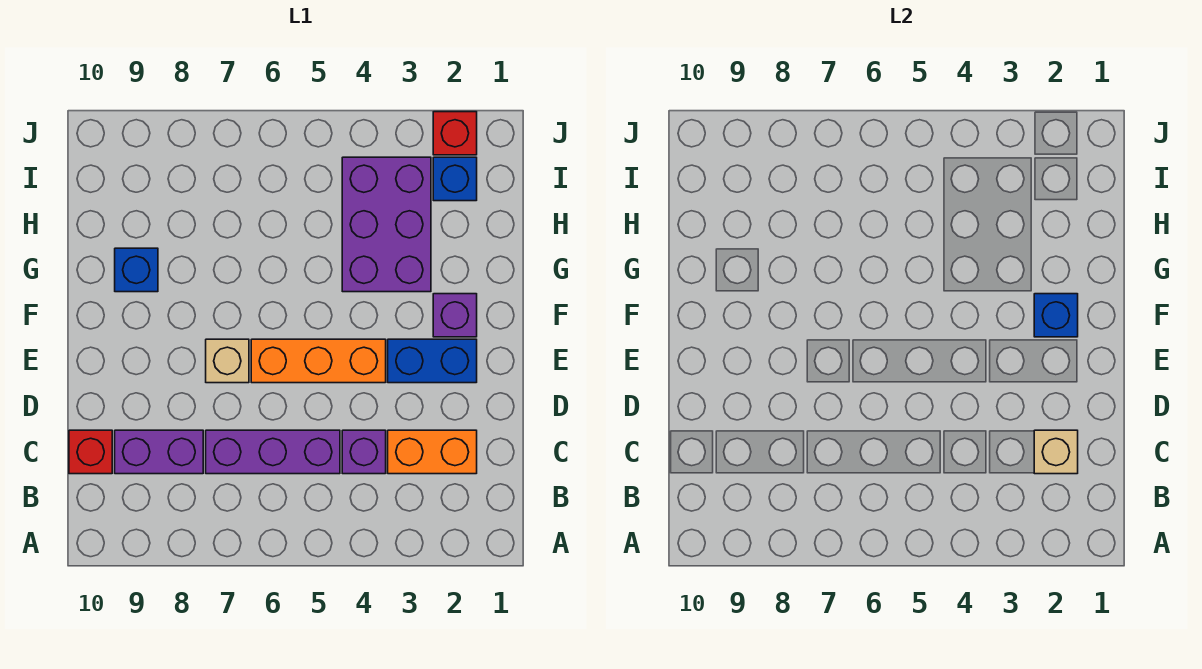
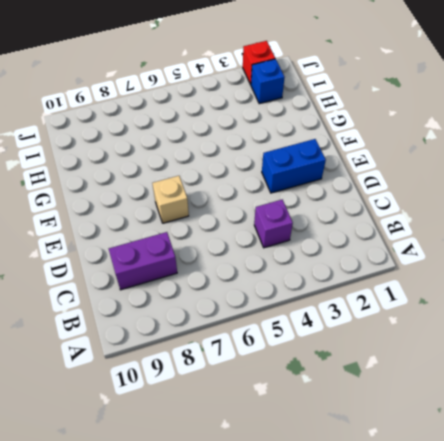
none -> orange 1x2 brick [388,430,477,474]
none -> purple 1x3 brick [206,430,340,474]
none -> red 1x1 brick [69,430,112,474]

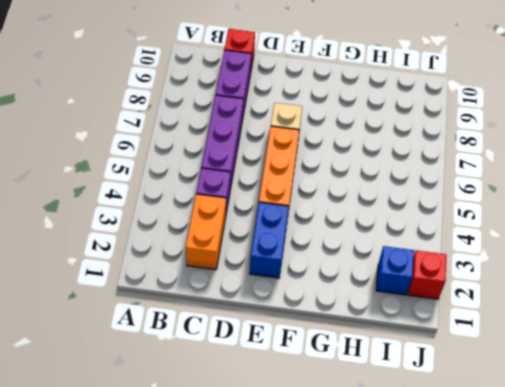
none -> purple 1x1 brick [433,294,477,337]
none -> purple 2x3 brick [342,157,431,292]
none -> blue 1x1 brick [115,248,158,292]

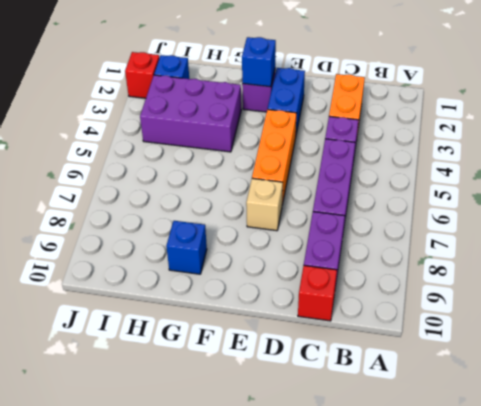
none -> tan 1x1 brick [1034,430,1078,474]

